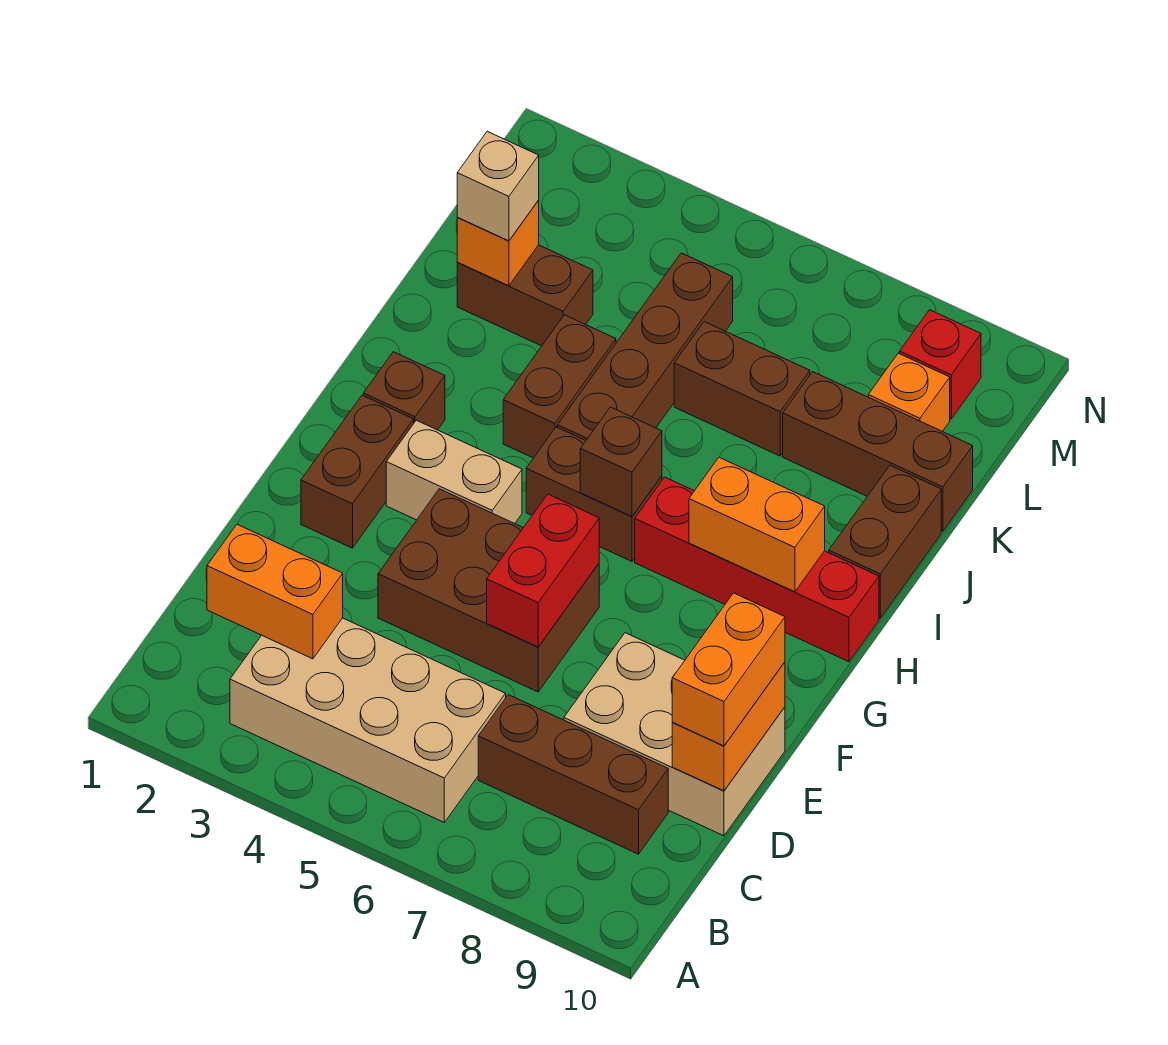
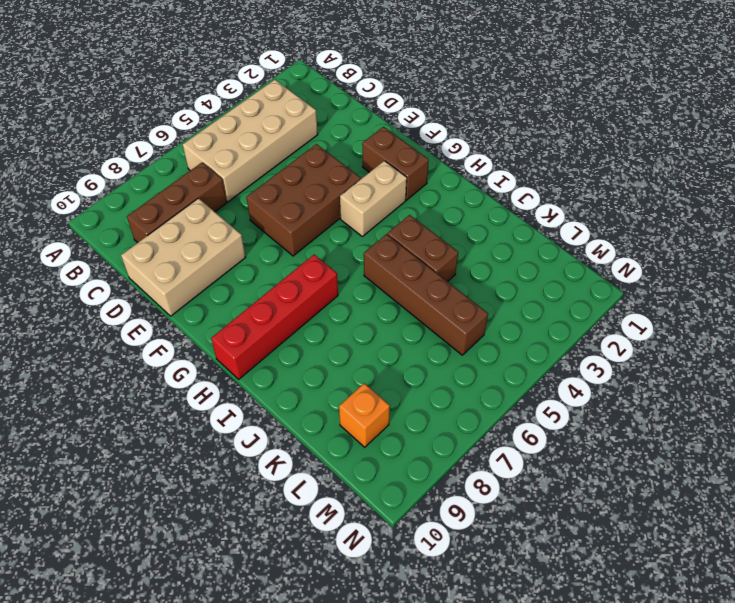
none -> brown 1x1 brick [363,352,445,430]
none -> brown 1x2 brick [526,427,662,561]
none -> brown 1x2 brick [829,466,941,618]

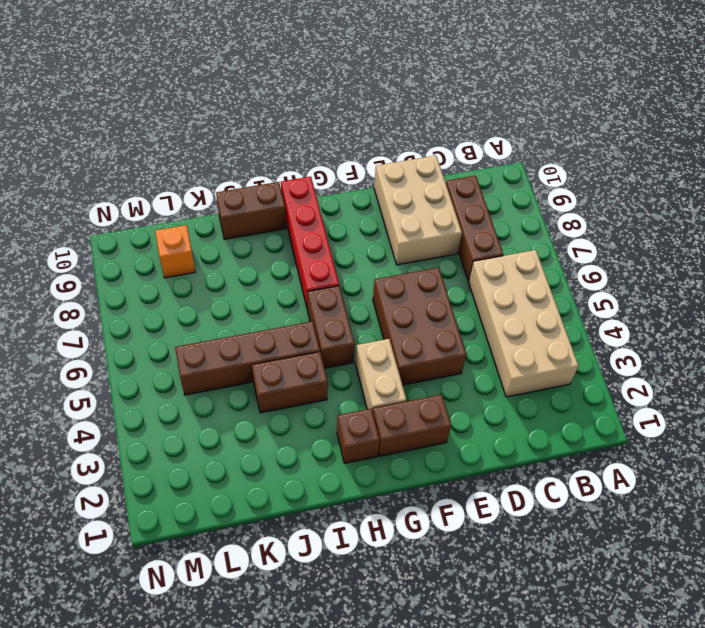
none -> brown 1x2 brick [457,245,593,346]
none -> brown 1x2 brick [674,322,810,456]
none -> brown 1x3 brick [783,372,973,531]

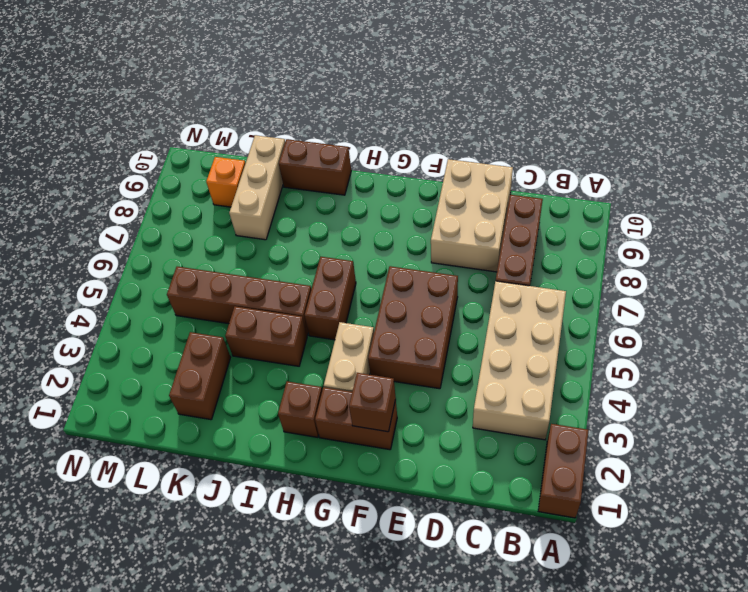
brown 1x2 brick [538,424,589,518] -> brown 1x2 brick moved to [674,322,810,456]
brown 1x1 brick [349,373,396,432] -> brown 1x1 brick moved to [580,407,662,516]
tan 1x3 brick [229,135,285,240] -> brown 1x3 brick [783,372,973,531]
none -> red 1x4 brick [635,477,879,662]
none -> red 1x1 brick [900,310,981,419]
none -> orange 1x2 brick [207,524,343,659]

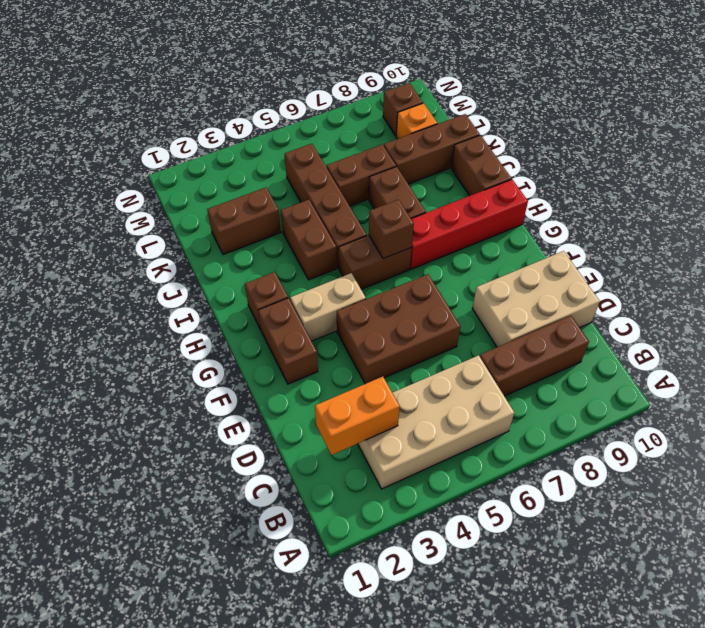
brown 1x2 brick [369,167,426,219] -> none
brown 1x1 brick [383,83,423,136] -> red 1x1 brick [900,310,981,419]
none -> orange 1x2 brick [672,662,785,791]
none -> red 1x2 brick [487,494,599,647]
none -> orange 1x2 brick [689,457,825,592]

